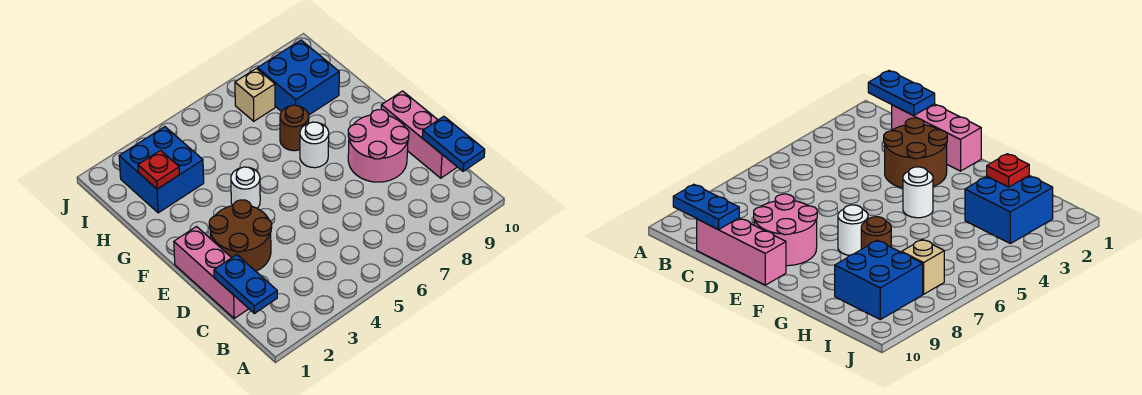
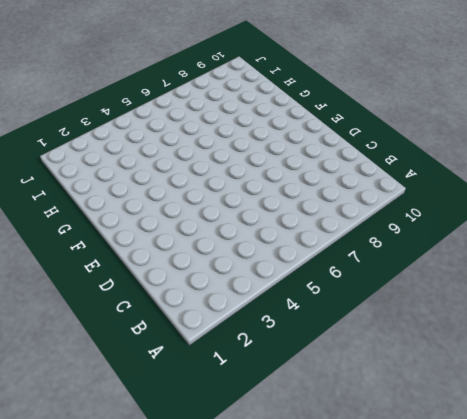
none -> pink 1x3 brick [174,227,249,318]
none -> pink 1x3 brick [381,91,457,178]
none -> brown 2x2 round brick [209,200,272,271]

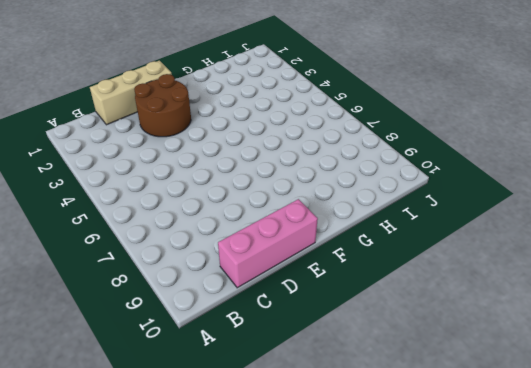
tan 1x3 brick [90,61,172,125] -> pink 1x3 brick [174,227,249,318]
none -> pink 2x2 round brick [348,110,409,182]
none -> white 1x1 round brick [231,167,260,208]
none -> white 1x1 round brick [300,122,329,168]

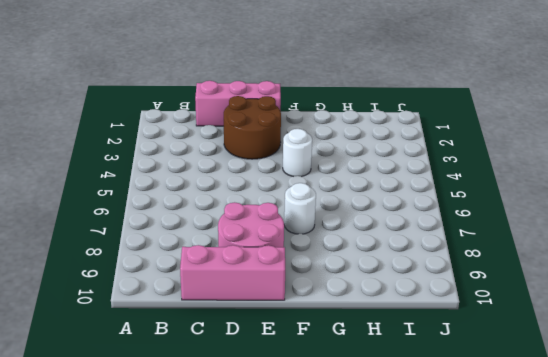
none -> brown 1x1 round brick [280,105,309,151]
none -> blue 2x2 brick [119,127,204,213]
none -> blue 2x2 brick [258,40,339,115]

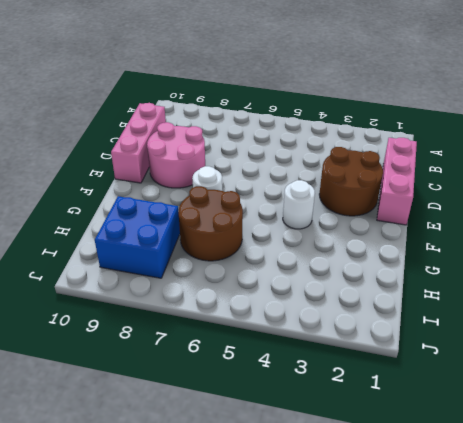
brown 2x2 round brick [179,186,243,261] -> brown 1x1 round brick [280,105,309,151]
none -> blue 2x2 brick [119,127,204,213]
none -> tan 1x1 brick [235,68,275,121]
none -> blue 1x2 plate [214,255,277,314]

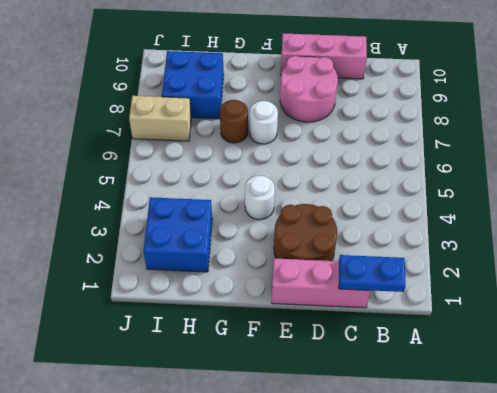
tan 1x2 brick [129,96,191,141] -> tan 1x1 brick [235,68,275,121]
none -> blue 1x2 plate [422,116,485,171]
none -> red 1x1 plate [138,151,180,189]

